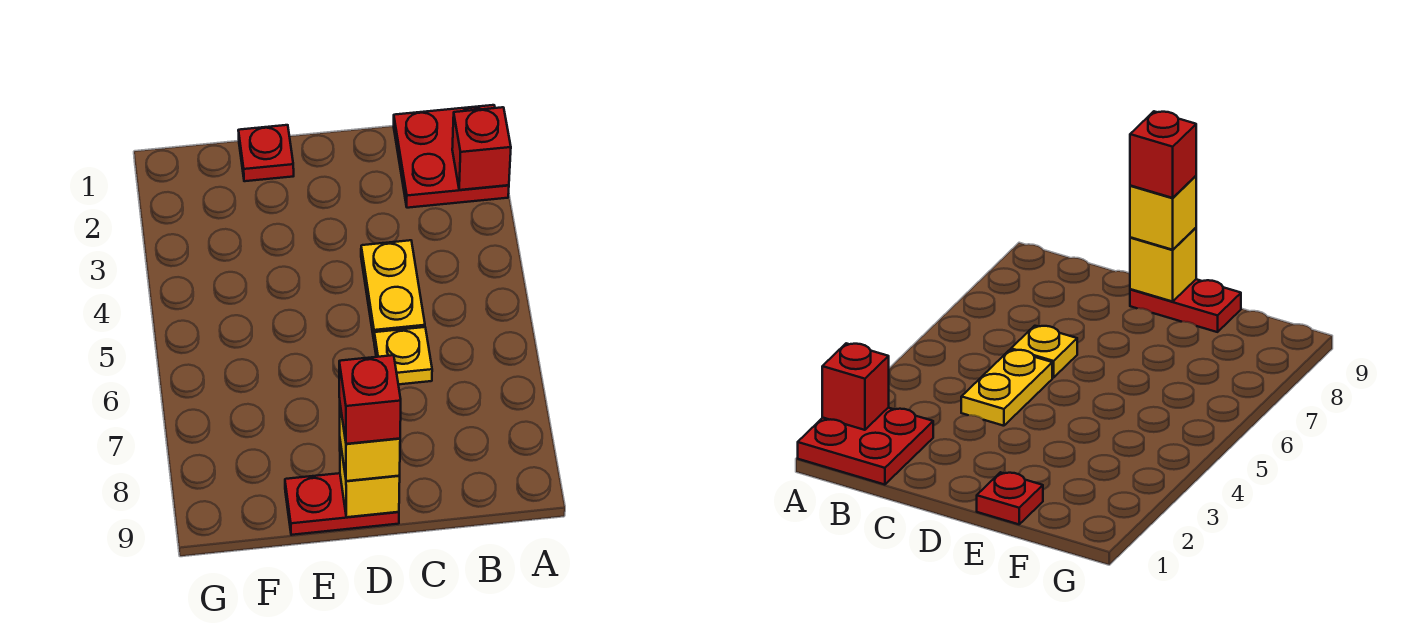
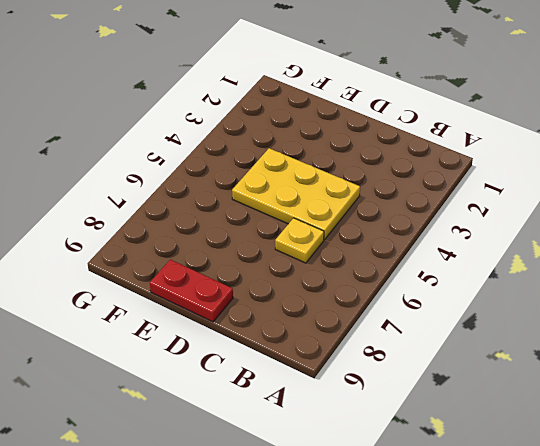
yellow 2x3 plate [232,148,360,240] -> yellow 1x2 plate [361,240,425,339]
none -> red 2x2 plate [394,105,509,208]
none -> red 1x1 plate [238,125,294,181]

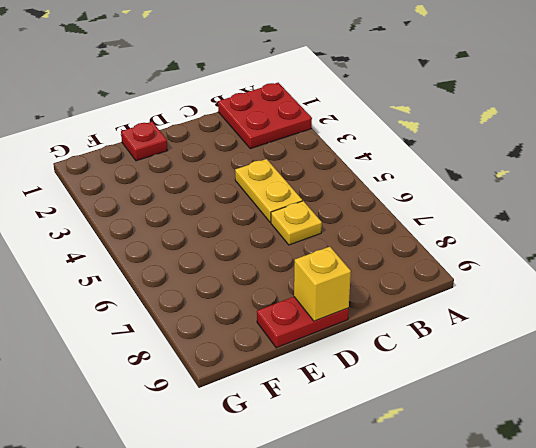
none -> red 1x1 brick [452,107,511,190]
none -> yellow 1x1 brick [340,406,400,481]

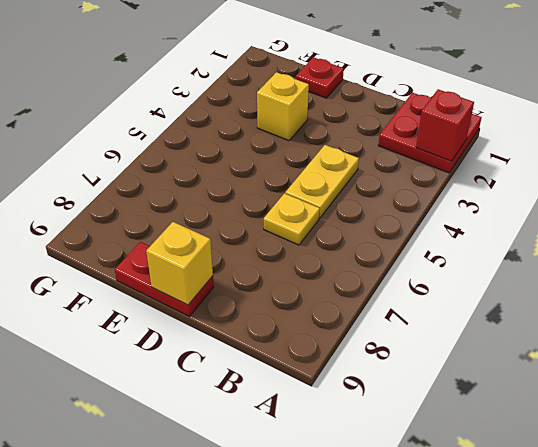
yellow 1x1 brick [257,72,309,141] -> yellow 1x1 brick moved to [340,406,400,481]
none -> red 1x1 brick [339,355,401,444]

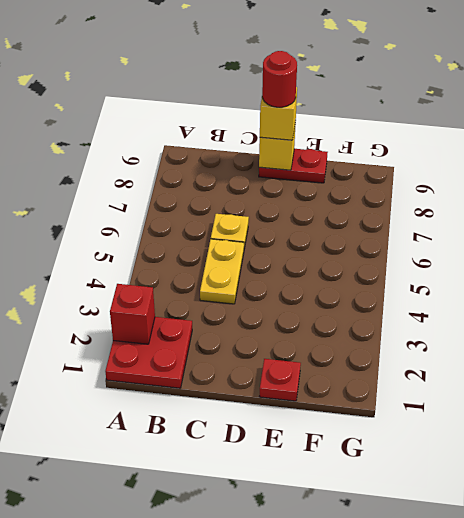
red 1x1 round brick [262,51,297,107] -> red 1x1 brick [339,355,401,444]

